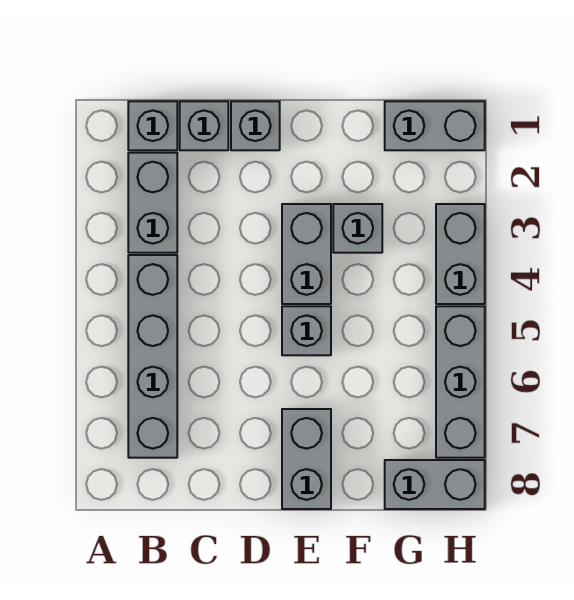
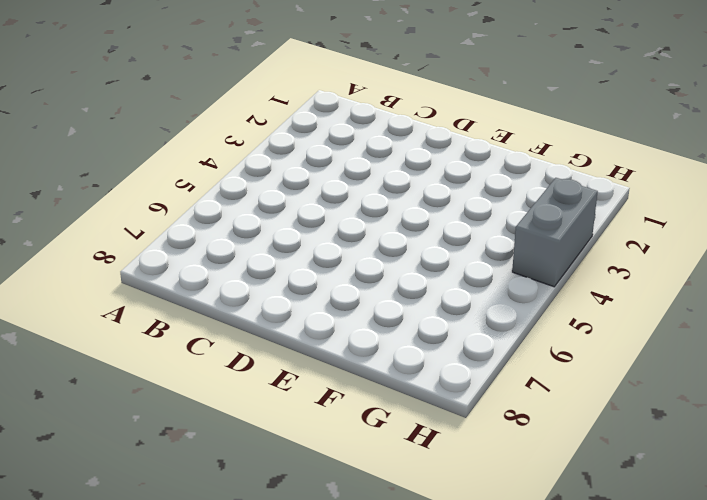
none -> grey 1x1 brick [128,101,177,150]
none -> grey 1x2 brick [128,153,177,253]
none -> grey 1x4 brick [128,255,177,458]

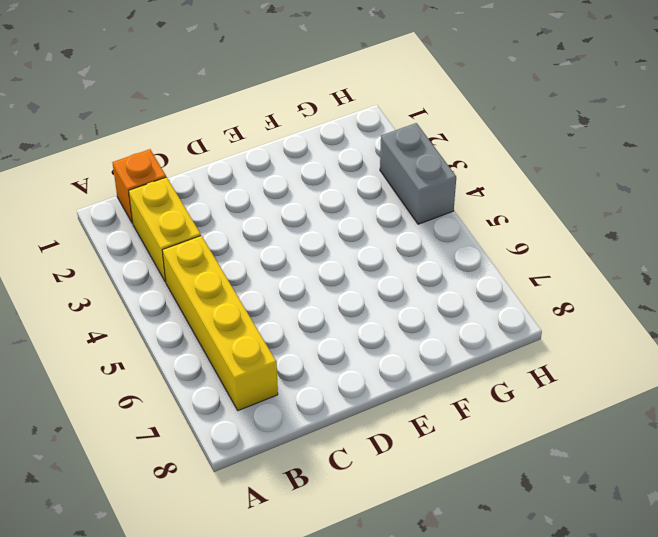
orange 1x1 brick [112,149,166,223] -> grey 1x1 brick [128,101,177,150]
yellow 1x2 brick [129,177,201,282] -> grey 1x2 brick [128,153,177,253]
yellow 1x4 brick [162,236,278,411] -> grey 1x4 brick [128,255,177,458]
none -> grey 1x1 brick [180,101,228,150]
none -> grey 1x1 brick [231,101,280,150]
none -> grey 1x2 brick [282,204,331,304]

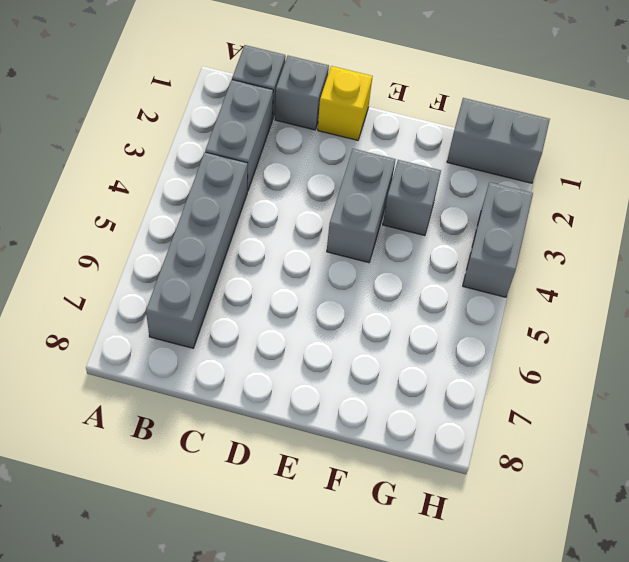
yellow 1x1 brick [318,66,373,140] -> grey 1x1 brick [231,101,280,150]
none -> grey 1x1 brick [282,306,331,355]
none -> grey 1x2 brick [282,409,331,509]
none -> grey 1x2 brick [385,460,485,509]

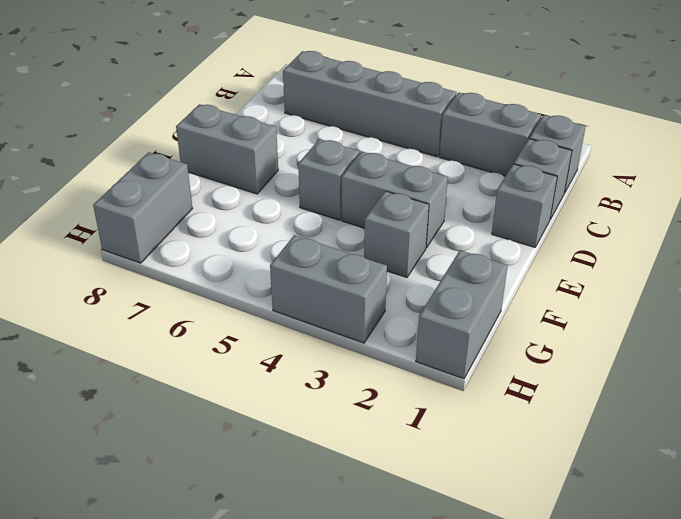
none -> grey 1x3 brick [436,306,485,458]

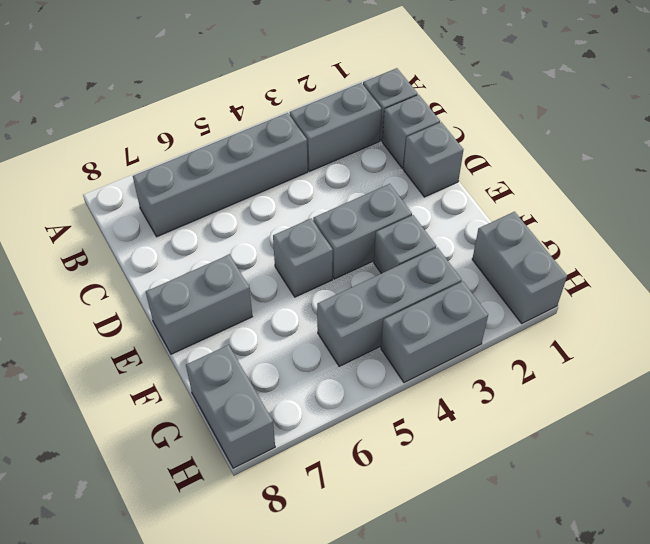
grey 1x3 brick [317,248,462,366] -> grey 1x3 brick moved to [436,306,485,458]

